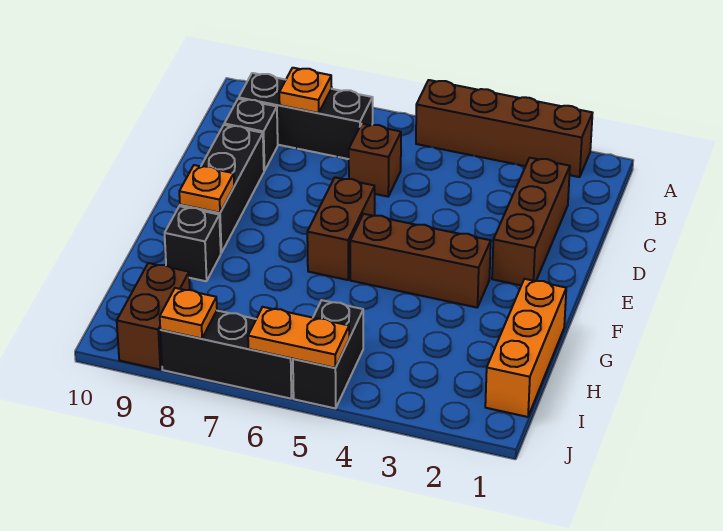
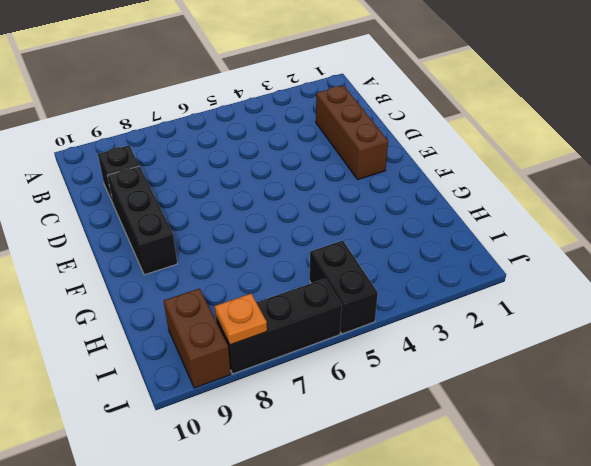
none -> brown 1x4 brick [416,80,592,177]
none -> black 1x3 brick [239,73,373,159]
none -> brown 1x1 brick [349,124,401,197]

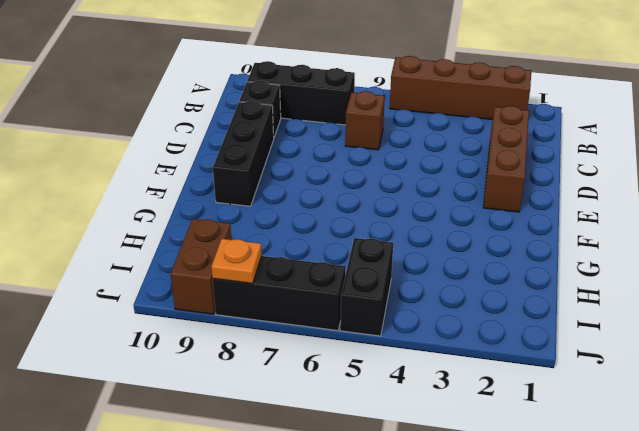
none -> brown 1x2 brick [307,177,375,280]
none -> brown 1x3 brick [350,214,491,307]
none -> orange 1x3 brick [485,279,566,417]

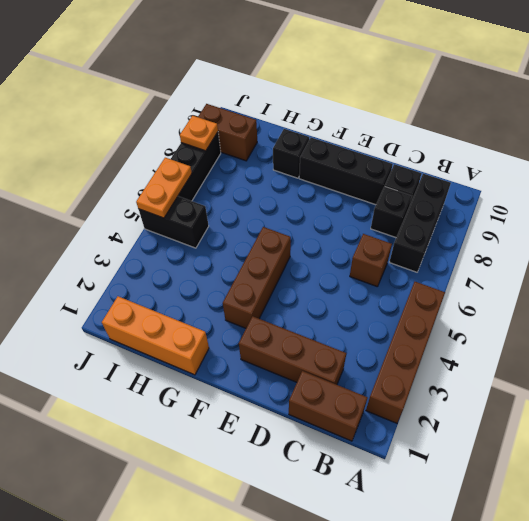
brown 1x2 brick [289,371,368,441] -> brown 1x2 brick moved to [307,177,375,280]
black 1x1 brick [371,187,412,238] -> none
none -> orange 1x1 plate [279,68,332,113]
none -> orange 1x1 plate [179,165,234,213]

